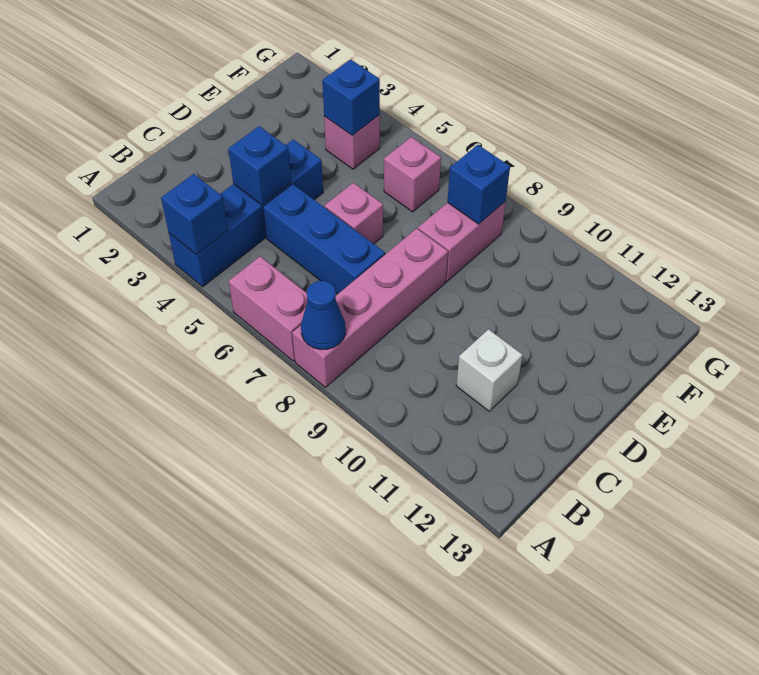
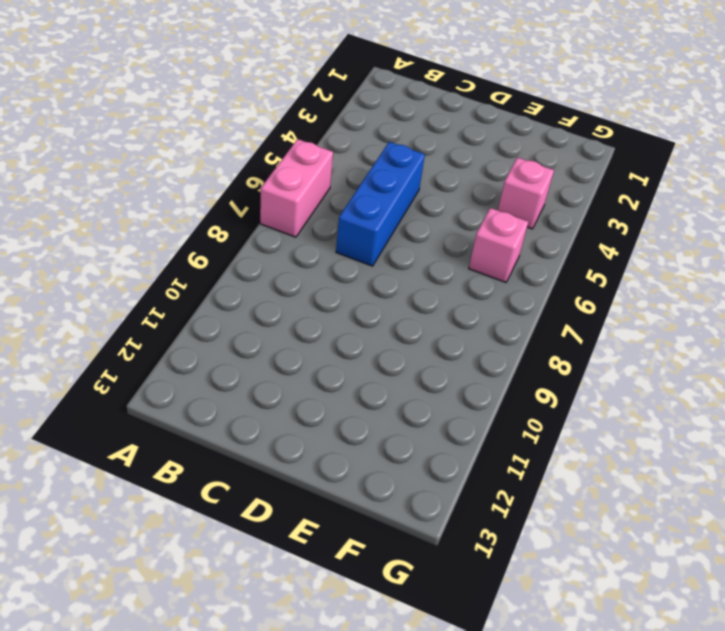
none -> blue 1x4 brick [169,139,323,287]
none -> pink 1x4 brick [292,228,448,387]
none -> white 1x1 brick [456,329,523,411]

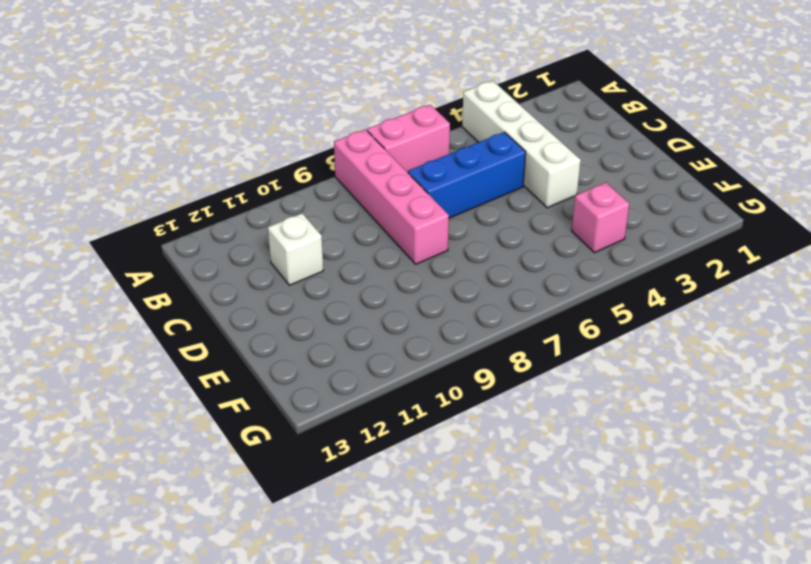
white 1x4 brick [462,81,581,208] -> blue 1x4 brick [169,139,323,287]
none -> pink 1x1 brick [325,183,383,244]
none -> pink 1x2 brick [418,202,506,281]
none -> pink 1x1 brick [384,137,441,212]

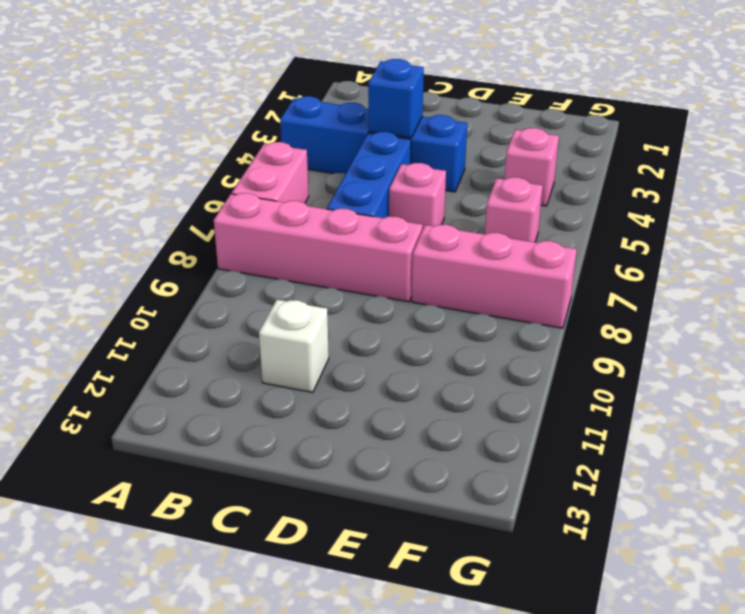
pink 1x3 brick [412,225,577,328] -> pink 1x2 brick [418,202,506,281]
none -> blue 1x1 brick [161,174,228,255]
none -> blue 1x1 cone [301,281,346,350]
none -> blue 1x1 brick [322,59,380,135]

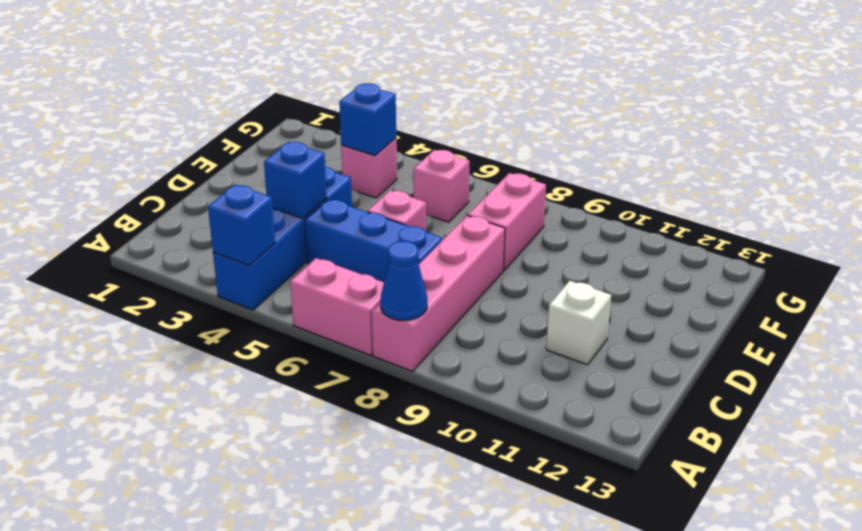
none -> blue 1x1 brick [447,145,510,224]

